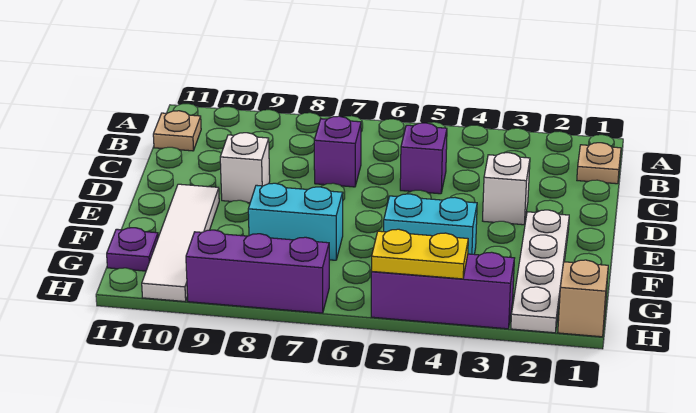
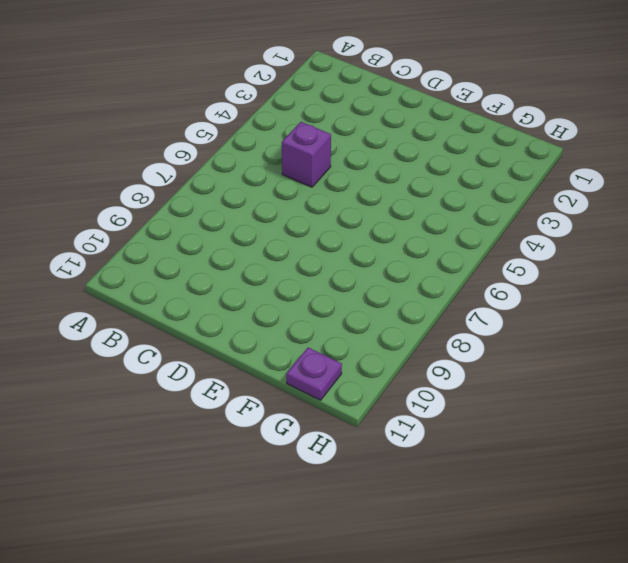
none -> tan 1x1 plate [577,143,621,184]
none -> tan 1x1 plate [153,111,201,151]
none -> purple 1x1 brick [314,116,361,187]

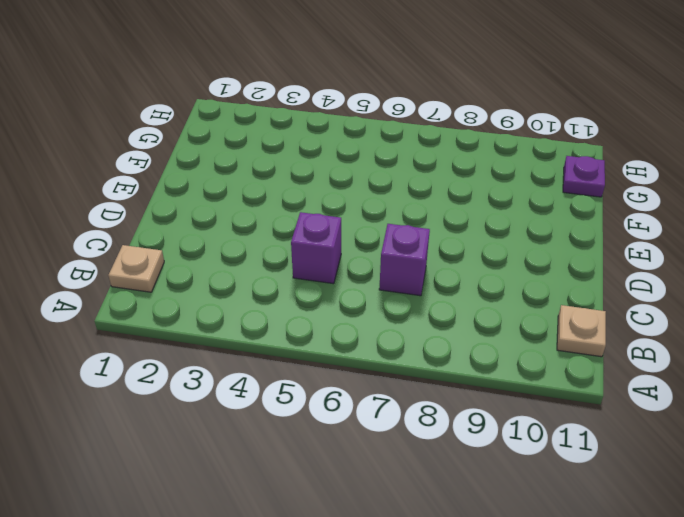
none -> white 1x1 brick [483,153,530,225]
none -> white 1x1 brick [220,133,270,203]
none -> white 1x4 plate [511,210,569,333]

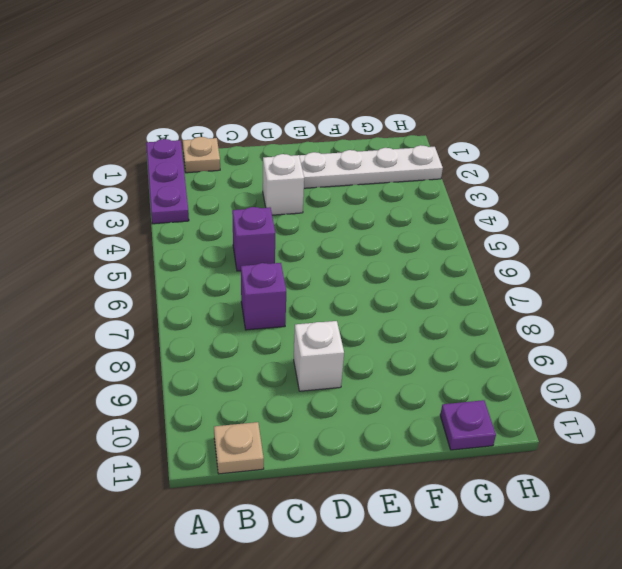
purple 1x3 plate [146,139,189,224] -> none
none -> white 1x4 tile [142,184,219,301]
none -> cyan 1x2 brick [384,194,477,254]
none -> cyan 1x2 brick [248,183,343,260]

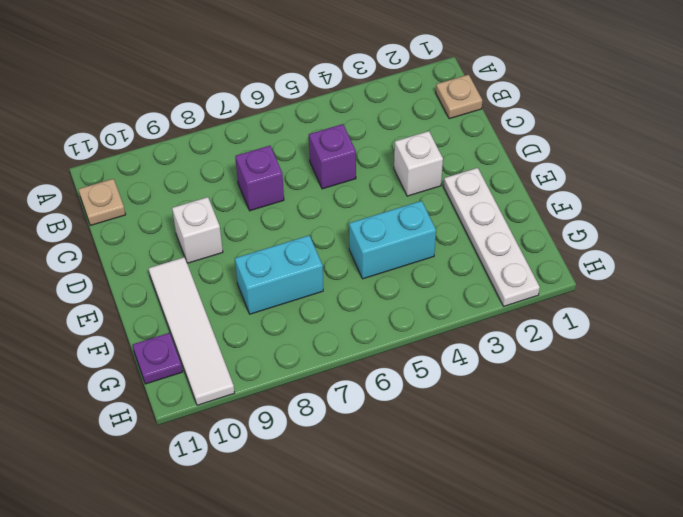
none -> tan 1x1 brick [558,260,608,337]
none -> purple 1x3 brick [371,252,514,329]
none -> purple 1x3 brick [186,230,329,313]

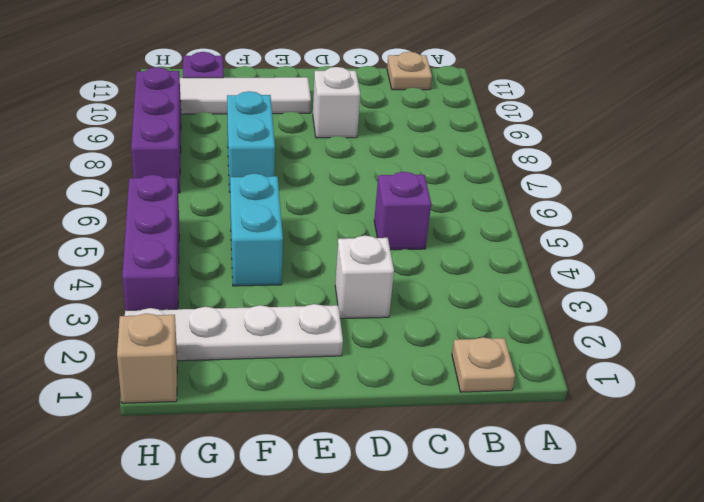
none -> purple 1x1 brick [314,116,361,187]
none -> yellow 1x2 plate [371,229,468,279]

